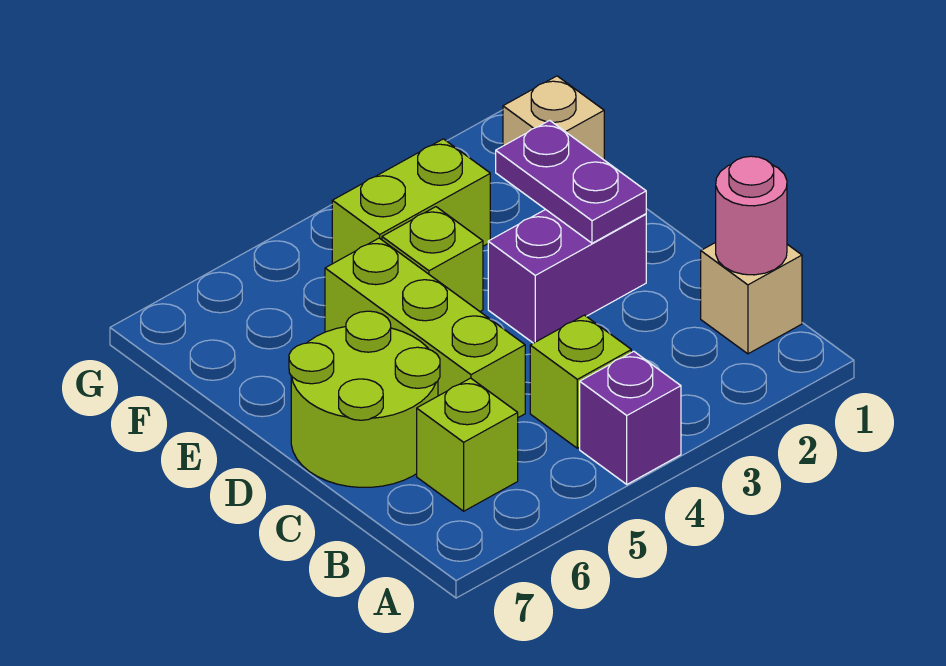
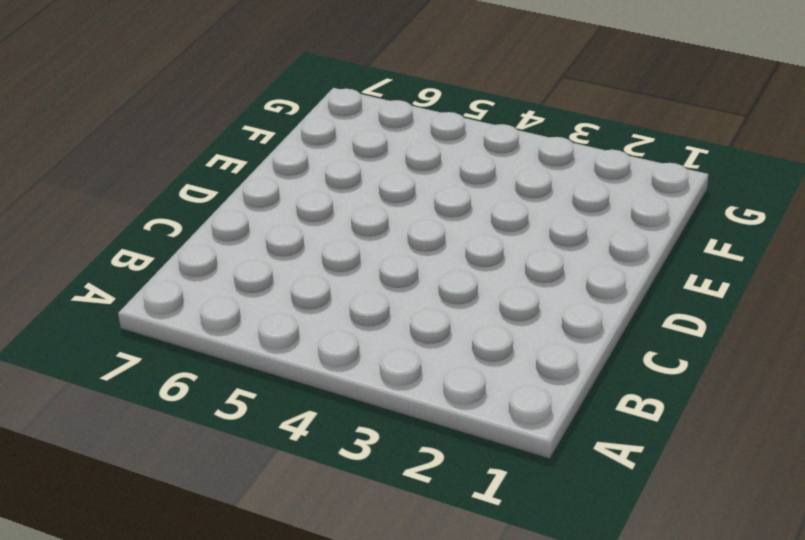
none -> purple 1x1 brick [580,351,681,484]
none -> tan 1x1 brick [701,242,802,354]
none -> lime 1x1 brick [530,315,631,448]

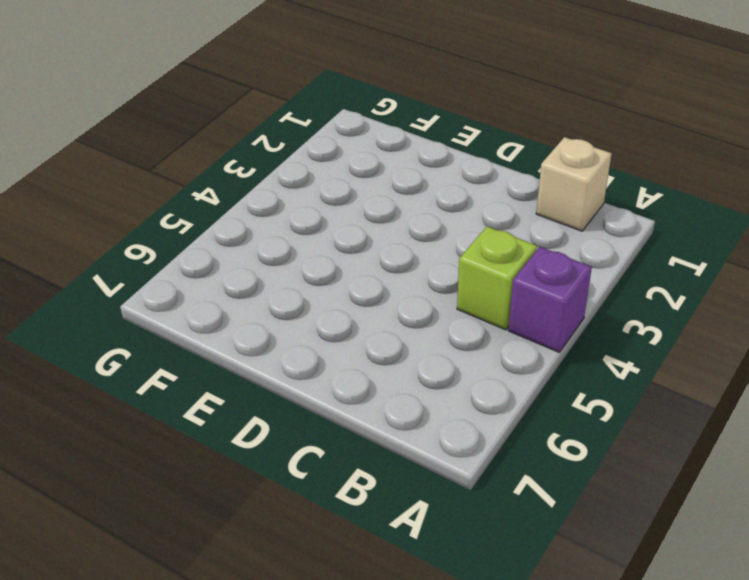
none -> lime 1x1 brick [417,378,518,511]
none -> lime 1x3 brick [325,238,525,418]
none -> lime 2x2 round brick [289,311,440,487]

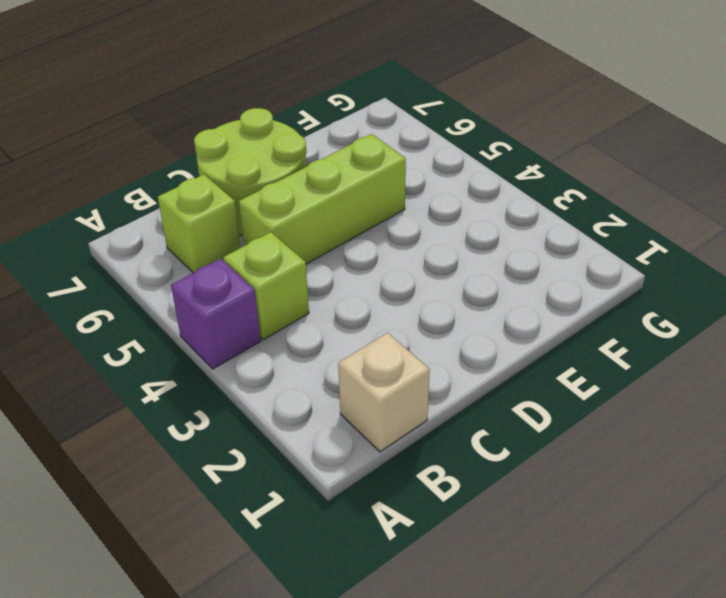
none -> purple 1x2 brick [488,209,646,343]
none -> lime 1x1 brick [382,207,483,311]
none -> tan 1x1 brick [503,76,604,160]

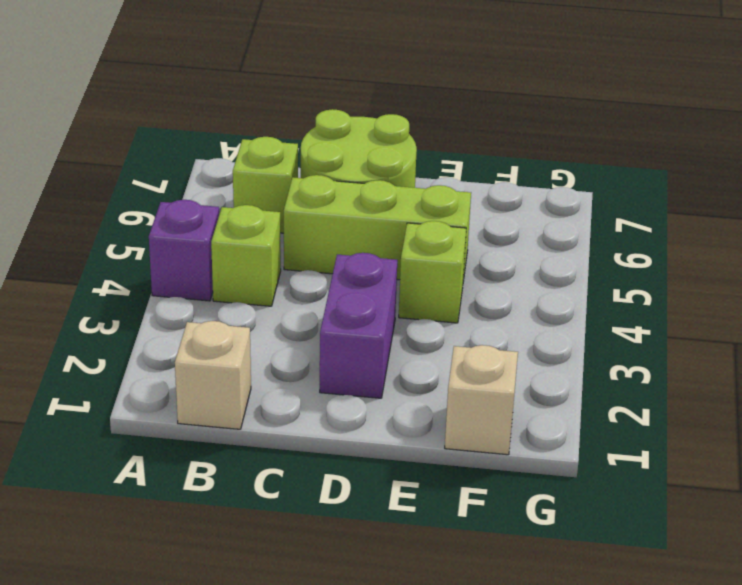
none -> lime 1x2 brick [332,139,490,264]
none -> pink 1x1 round brick [716,156,787,275]
none -> purple 1x2 plate [496,120,646,243]

